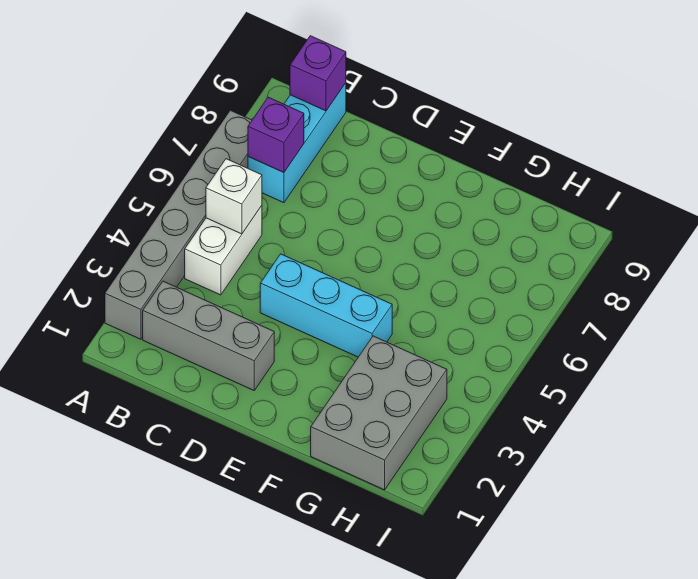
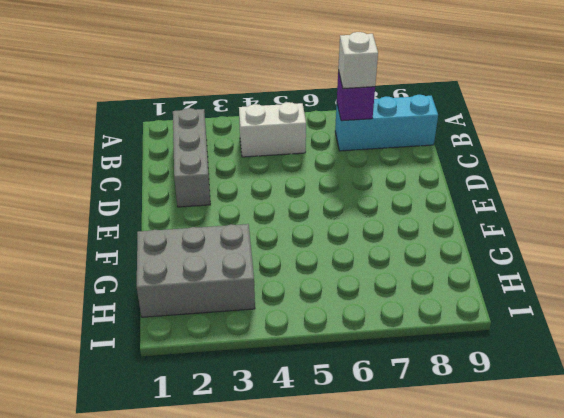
white 1x1 brick [338,32,378,89] -> white 1x1 brick moved to [206,159,262,234]
none -> grey 1x6 brick [105,110,252,339]
none -> cyan 1x3 brick [260,254,392,357]

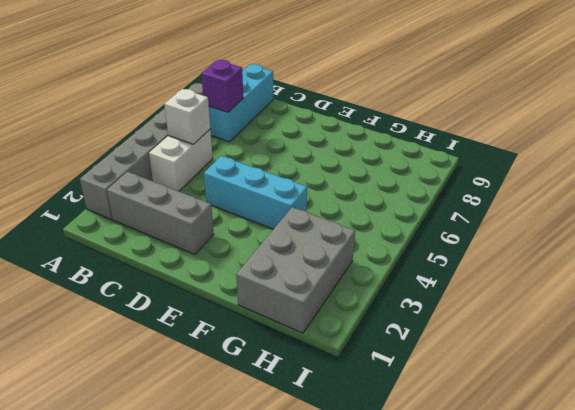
none -> purple 1x1 brick [290,36,346,111]

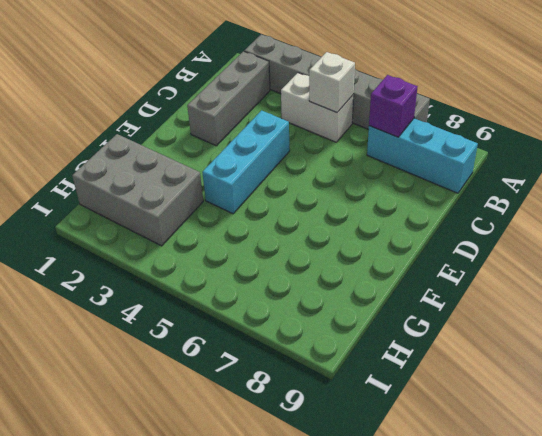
none -> purple 1x1 brick [290,36,346,111]

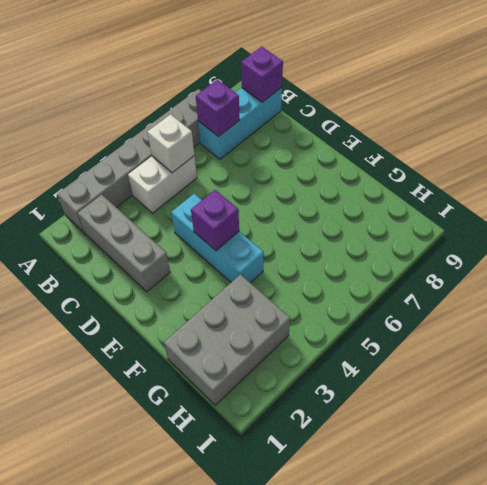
purple 1x1 brick [191,190,239,251] -> none

